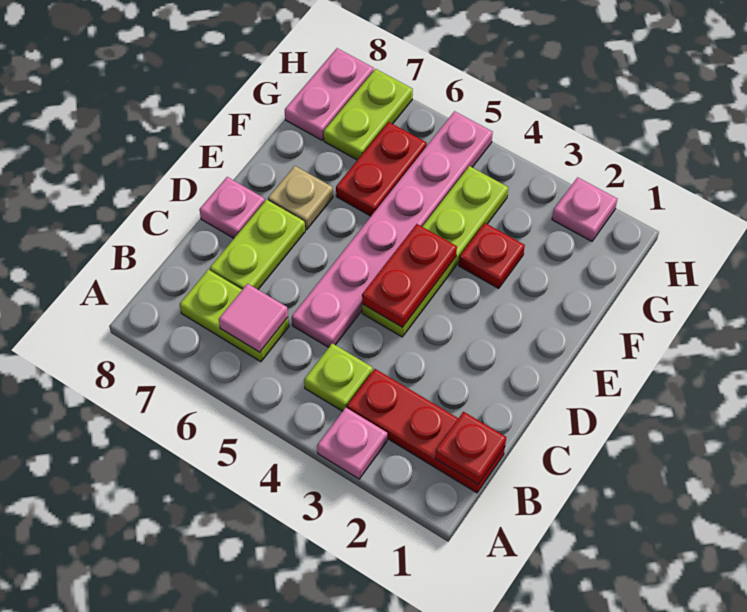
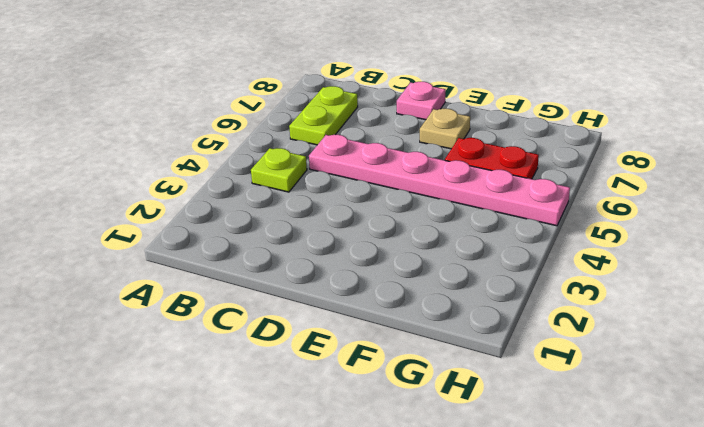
none -> pink 1x1 plate [317,408,387,479]
none -> red 1x3 plate [347,369,505,493]
none -> lime 1x2 plate [210,200,305,290]

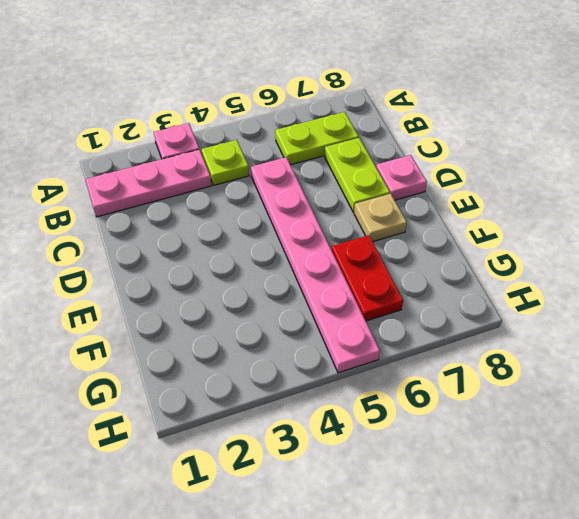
pink 1x3 plate [85,150,211,217] -> red 1x3 plate [347,369,505,493]
none -> lime 1x4 plate [362,166,508,337]
none -> red 1x1 plate [459,223,525,288]
none -> lime 1x2 plate [324,69,413,160]

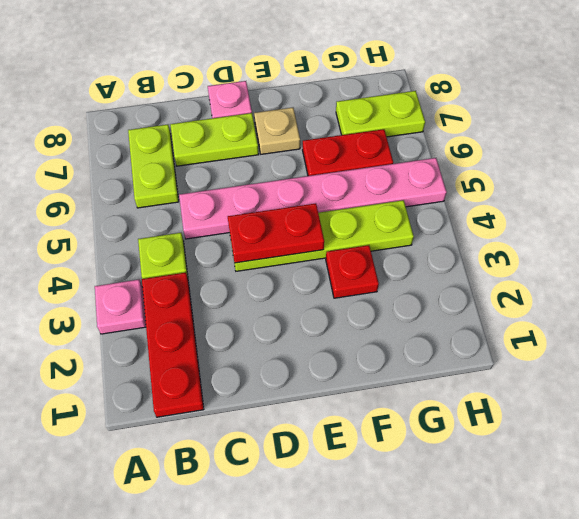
none -> pink 1x2 plate [285,48,374,140]
none -> pink 1x1 plate [552,177,617,241]
none -> red 1x1 plate [435,412,506,484]

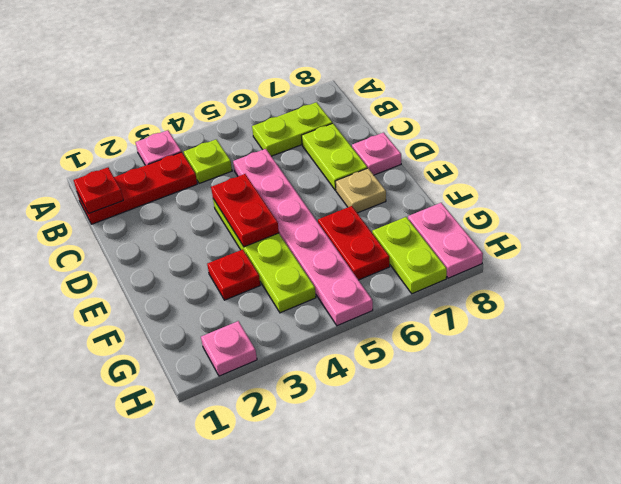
none -> pink 1x1 tile [219,284,288,352]

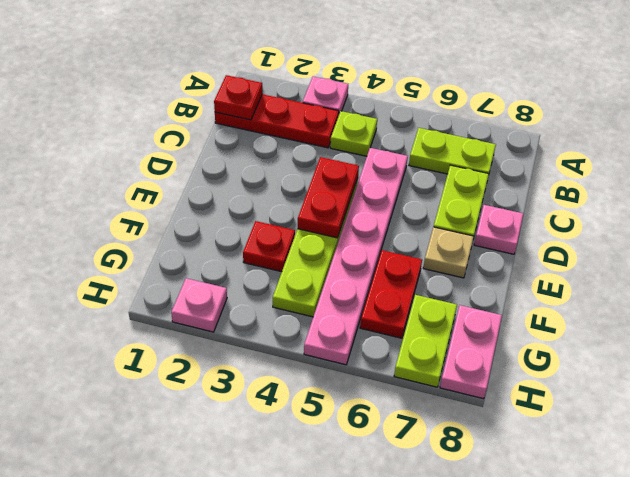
none -> pink 1x1 tile [219,284,288,352]

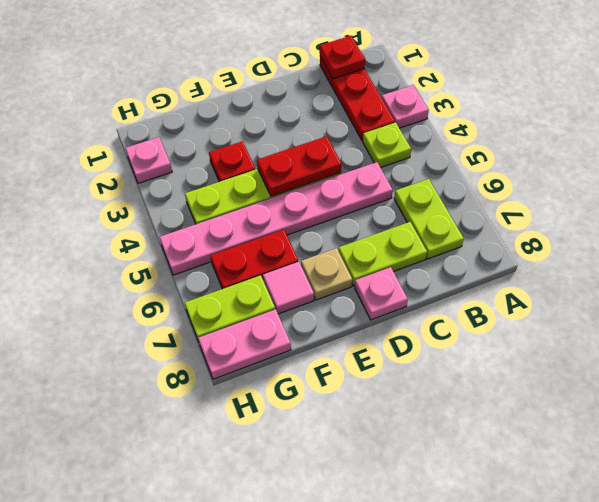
pink 1x1 tile [263,262,314,314] -> pink 1x1 tile moved to [219,284,288,352]

